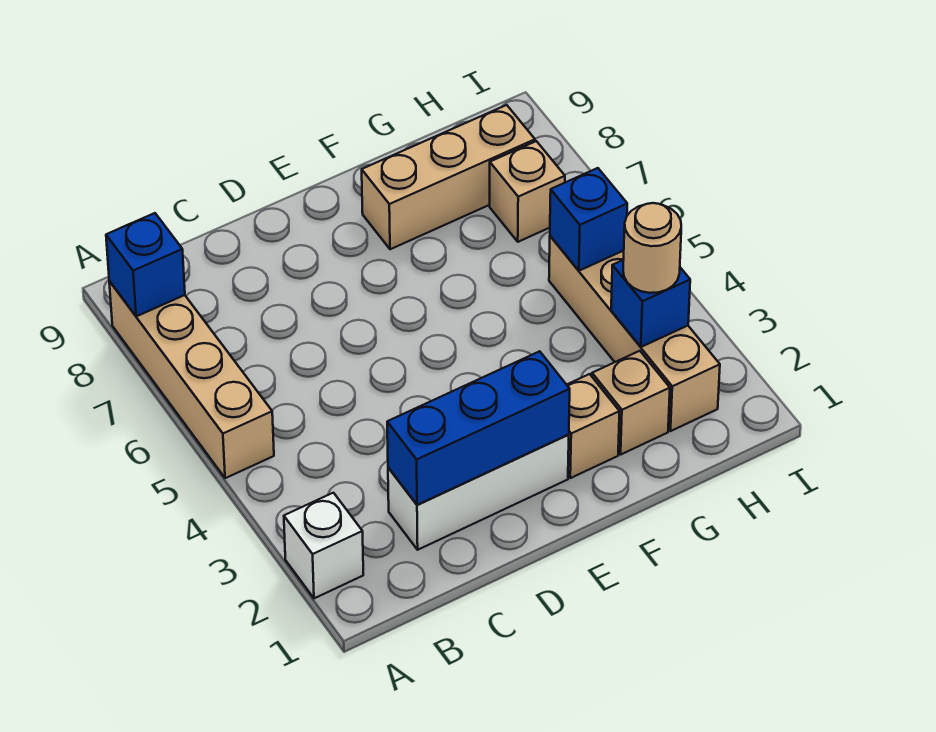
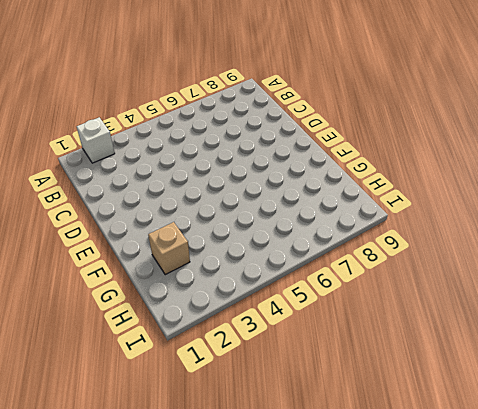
none -> tan 1x4 brick [109,281,274,478]
none -> white 1x3 brick [388,434,569,550]
none -> tan 1x1 brick [567,374,620,478]

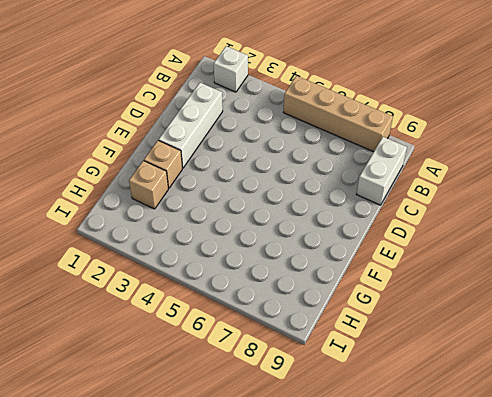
white 1x2 brick [357,137,407,205] -> none
none -> tan 1x3 brick [362,105,535,249]
none -> tan 1x4 brick [549,236,720,431]
none -> tan 1x1 brick [490,141,565,242]

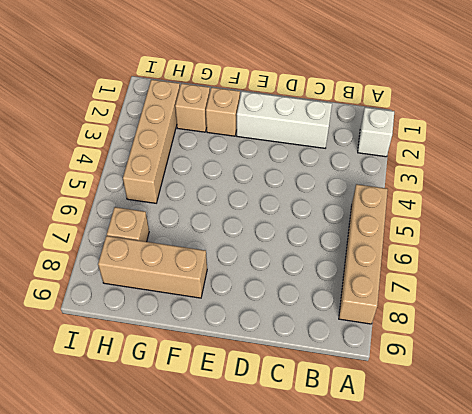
none -> blue 1x1 brick [106,213,185,316]
none -> blue 1x3 brick [387,351,570,505]
none -> blue 1x1 brick [611,260,690,347]

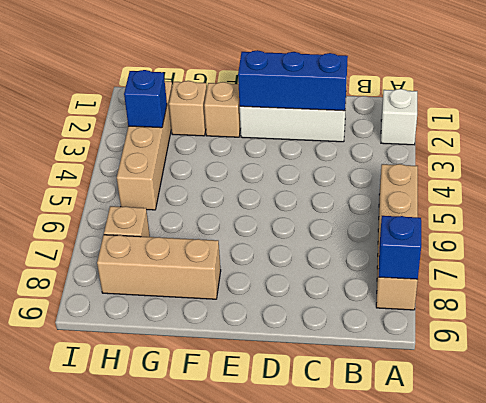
none -> blue 1x1 brick [550,168,627,271]
none -> tan 1x1 round brick [623,203,681,293]

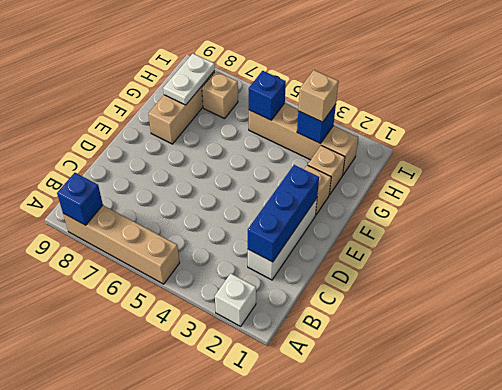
white 1x2 plate [163,54,215,105] -> none
tan 1x1 brick [298,70,339,122] -> tan 1x1 round brick [623,203,681,293]

